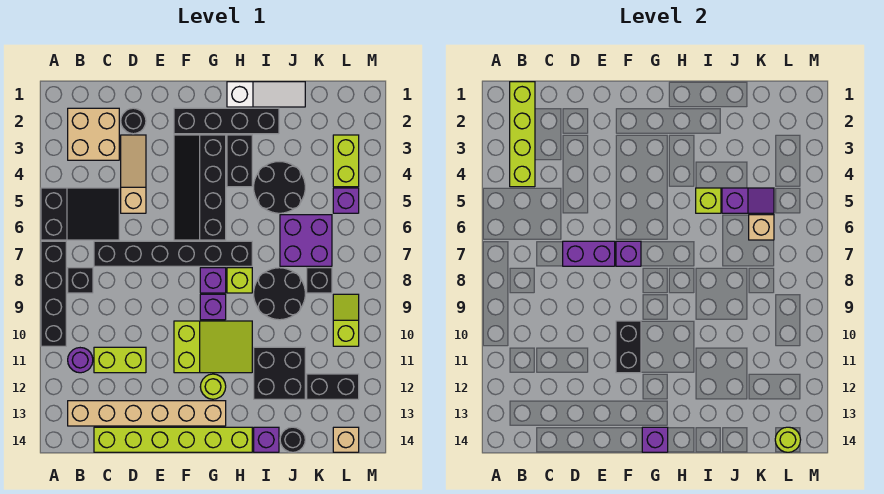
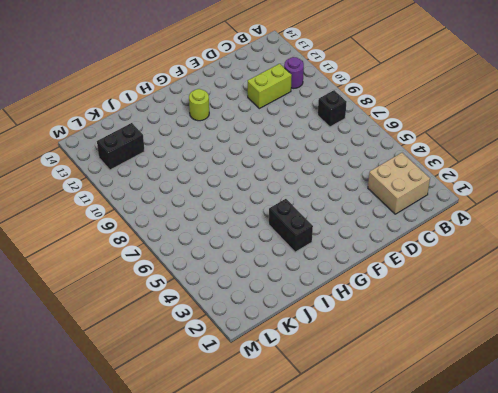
none -> black 2x3 slope [41,188,119,240]
none -> black 1x4 brick [41,241,66,346]
none -> tan 1x6 brick [68,401,226,426]
none -> black 1x6 brick [94,241,252,266]

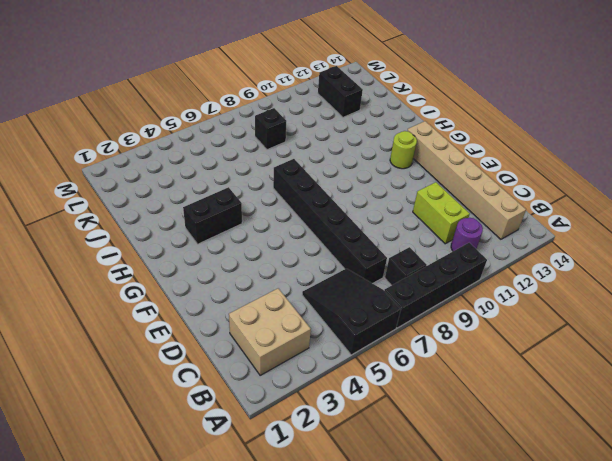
none -> lime 1x6 brick [94,427,252,452]
none -> black 1x1 round brick [121,108,146,134]
none -> tan 1x3 slope [121,135,146,213]
none -> black 1x4 brick [174,108,279,134]

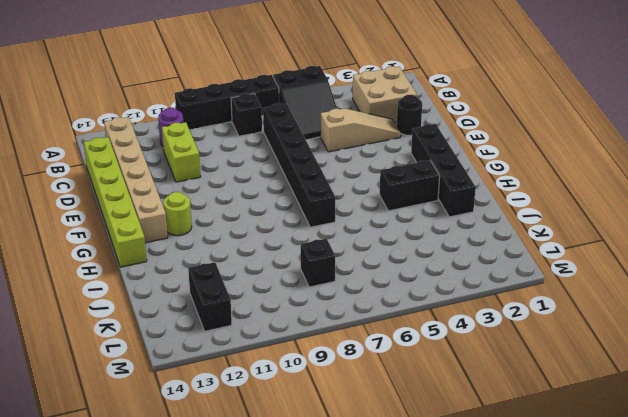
none -> black 2x4 slope [174,135,226,240]
none -> lime 2x3 slope [174,321,252,373]
none -> purple 1x1 brick [200,268,226,293]
none -> purple 1x1 brick [200,294,226,320]

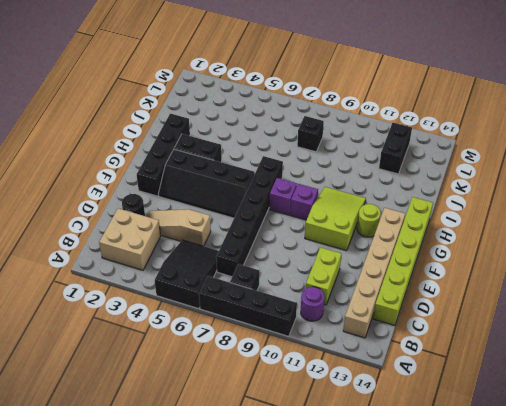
none -> white 1x3 slope [227,82,305,107]
none -> lime 1x1 brick [227,268,252,293]
none -> black 2x2 round brick [254,162,305,213]
none -> black 2x2 round brick [254,268,305,320]

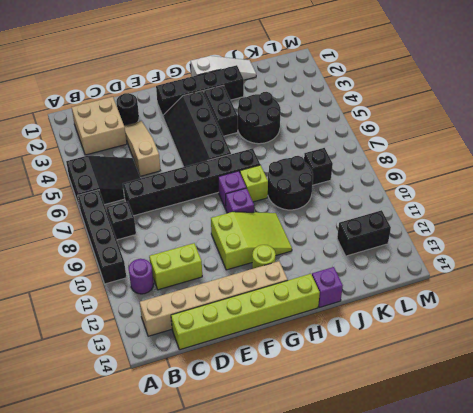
none -> black 2x2 brick [254,347,305,399]
none -> purple 2x2 brick [280,215,332,266]
none -> black 1x1 round brick [280,427,305,452]
none -> lime 1x2 brick [333,135,359,187]

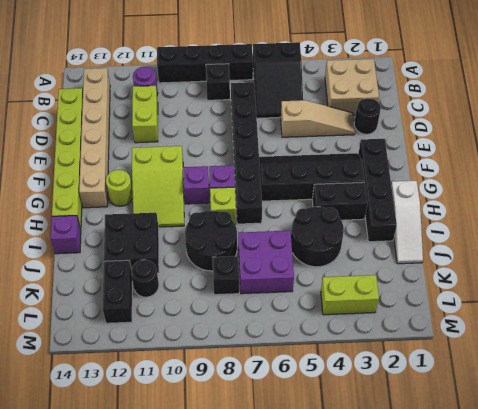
black 1x1 round brick [131,260,159,297] -> black 1x1 round brick moved to [280,427,305,452]
none -> purple 1x1 brick [333,188,359,213]
none -> lime 1x2 slope [333,294,359,346]
none -> tan 1x1 brick [333,427,359,452]
none -> lime 1x4 brick [510,82,535,187]

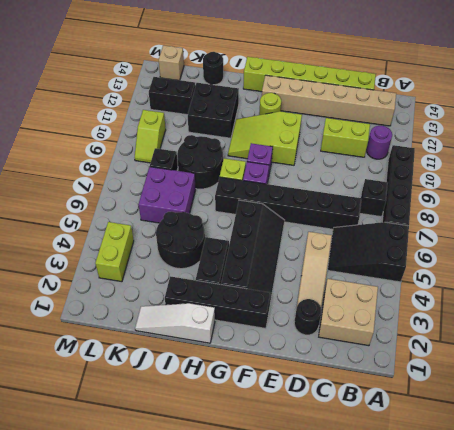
none -> purple 1x1 brick [254,427,279,452]
none -> purple 1x1 brick [333,188,359,213]
none -> lime 1x4 brick [510,82,535,187]
none -> purple 1x2 brick [563,241,615,266]

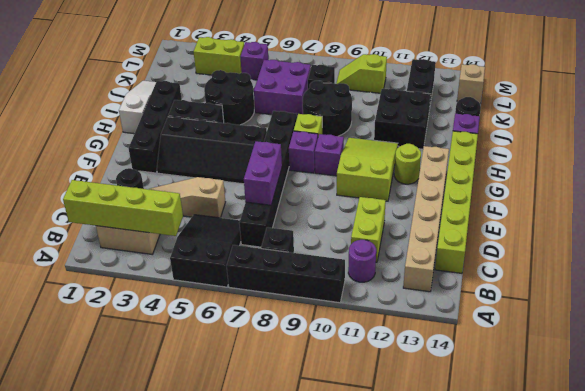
none -> purple 1x1 brick [616,241,641,266]
none -> black 1x2 brick [616,321,641,373]
none -> purple 1x1 brick [642,427,668,452]
none -> lime 1x1 brick [696,188,721,213]

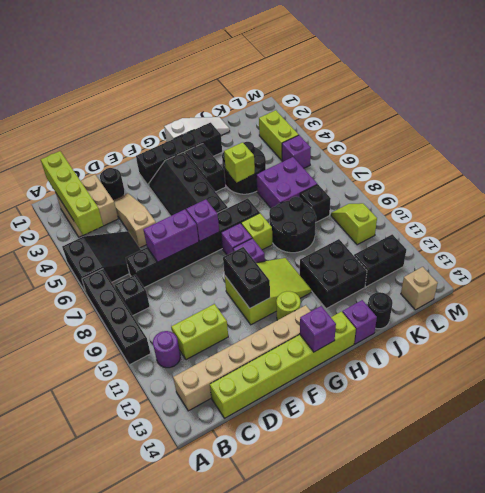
none -> purple 1x2 slope [722,188,774,213]
none -> tan 1x1 brick [749,215,774,240]
none -> lime 1x1 round brick [775,427,801,452]

